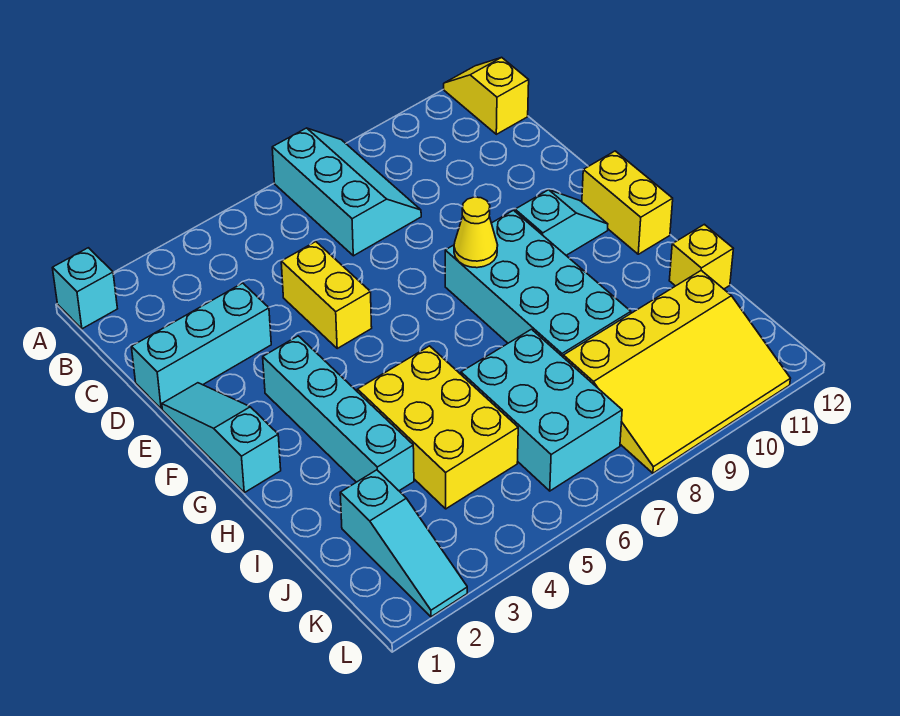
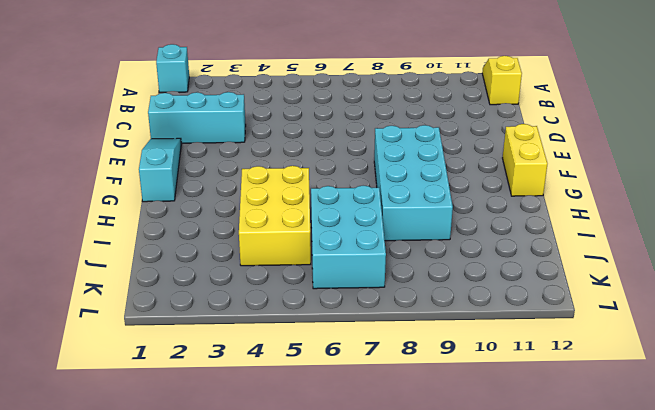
none -> cyan 2x3 slope [272,128,421,256]
none -> yellow 1x2 brick [281,242,372,348]
none -> cyan 1x4 brick [263,336,414,491]

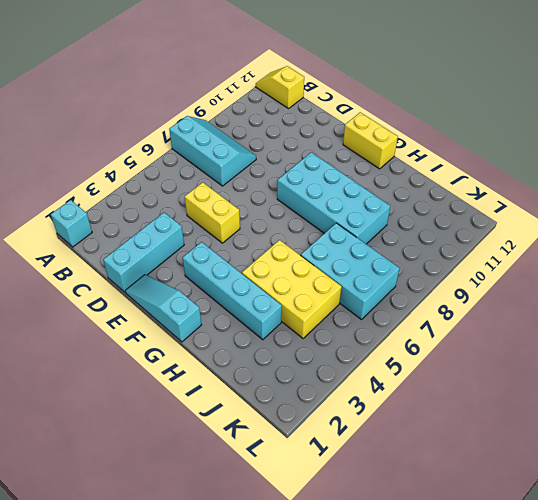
none -> cyan 1x2 slope [515,190,608,255]
none -> yellow 1x1 brick [669,224,733,289]
none -> cyan 1x3 slope [340,470,467,617]

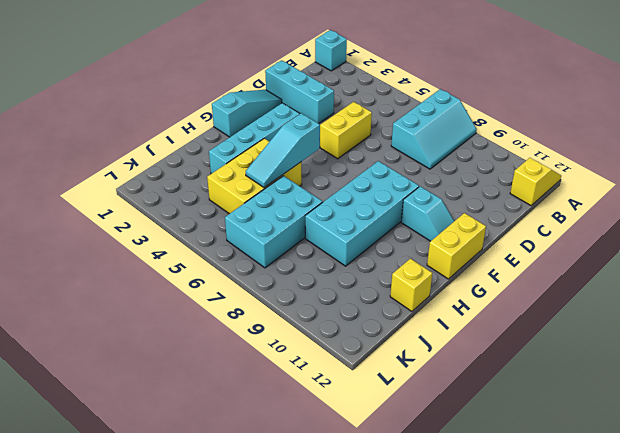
cyan 1x3 slope [246,113,320,188] -> cyan 1x3 slope moved to [340,470,467,617]
none -> yellow 3x4 slope [563,271,790,473]
none -> yellow 1x1 cone [454,197,498,268]

